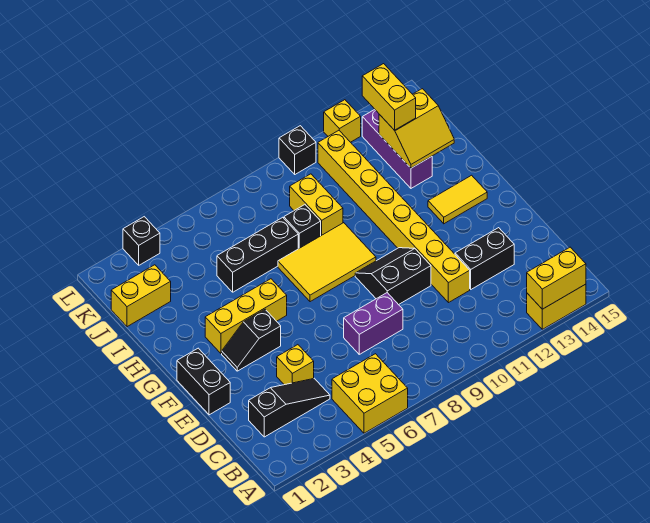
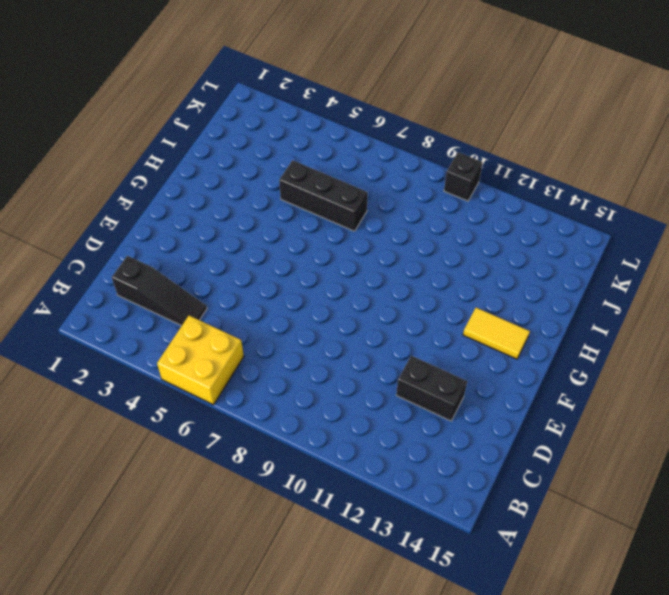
none -> yellow 1x2 brick [527,284,586,329]
none -> yellow 1x1 brick [277,345,314,385]
none -> purple 1x2 brick [344,293,403,354]

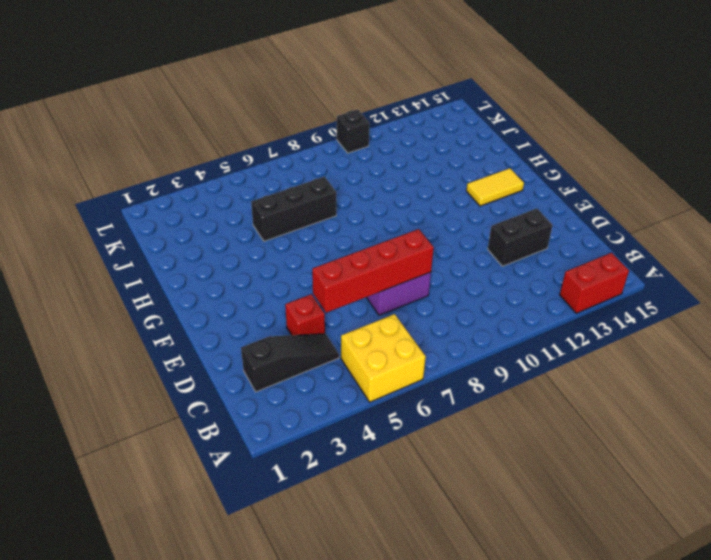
red 1x2 brick [560,253,629,313] -> yellow 1x2 brick [527,284,586,329]
red 1x1 brick [285,294,325,335] -> yellow 1x1 brick [277,345,314,385]
red 1x4 brick [312,229,434,313] -> none
none -> yellow 1x8 brick [318,131,470,303]
none -> black 1x2 brick [177,348,230,415]
none -> black 2x2 slope [355,248,431,305]

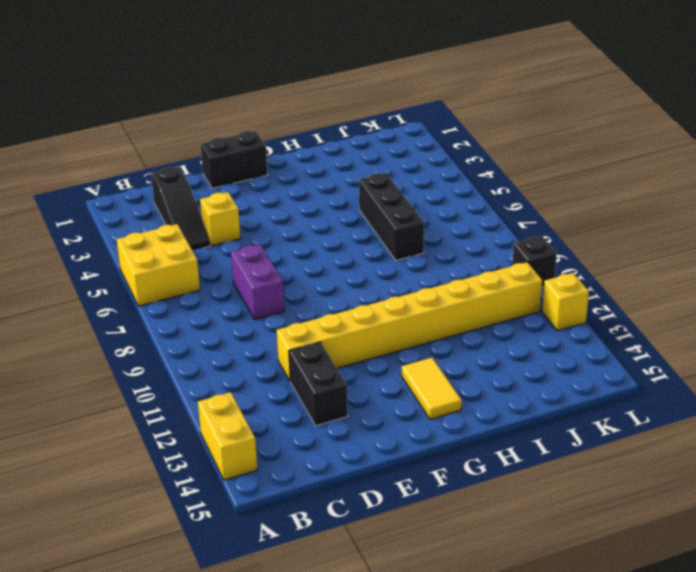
none -> black 2x2 slope [355,248,431,305]
none -> black 1x2 slope [222,309,281,371]
none -> yellow 1x3 brick [205,279,287,353]

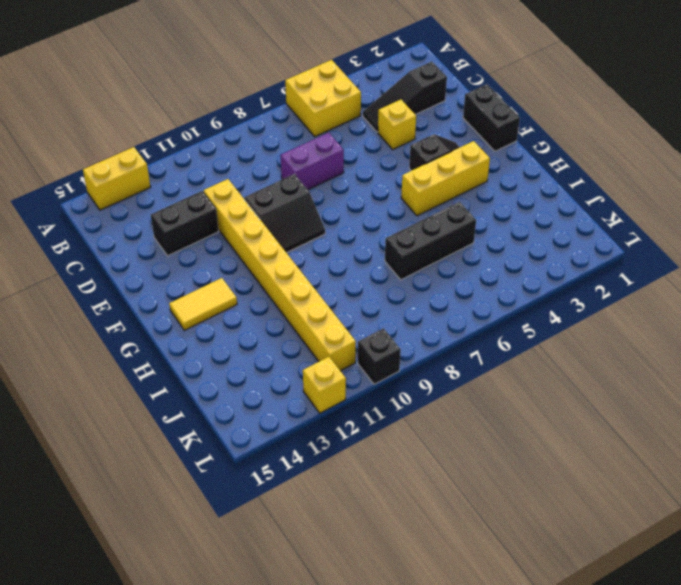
none -> yellow 2x3 tile [278,223,376,302]
none -> black 1x1 brick [284,205,321,249]
none -> yellow 1x2 brick [290,174,343,236]

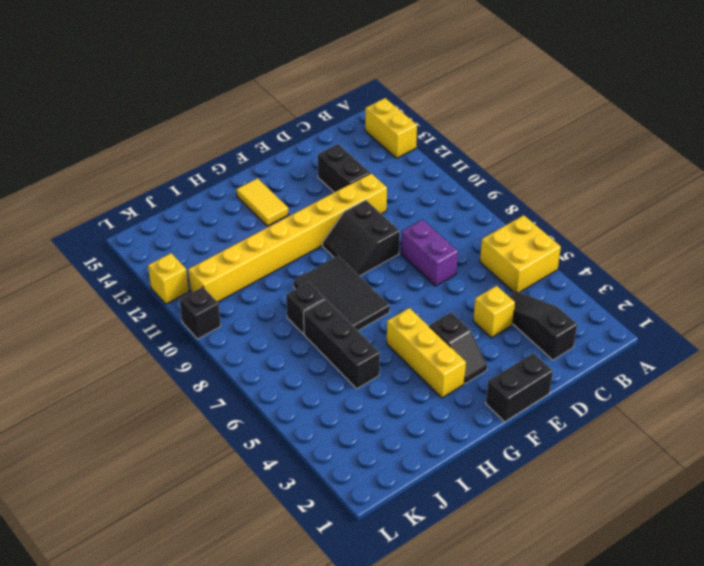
black 2x3 tile [294,256,390,331] -> yellow 2x3 tile [278,223,376,302]
none -> yellow 1x2 brick [290,174,343,236]
none -> purple 1x3 brick [362,110,432,188]
none -> yellow 1x2 brick [111,265,171,327]

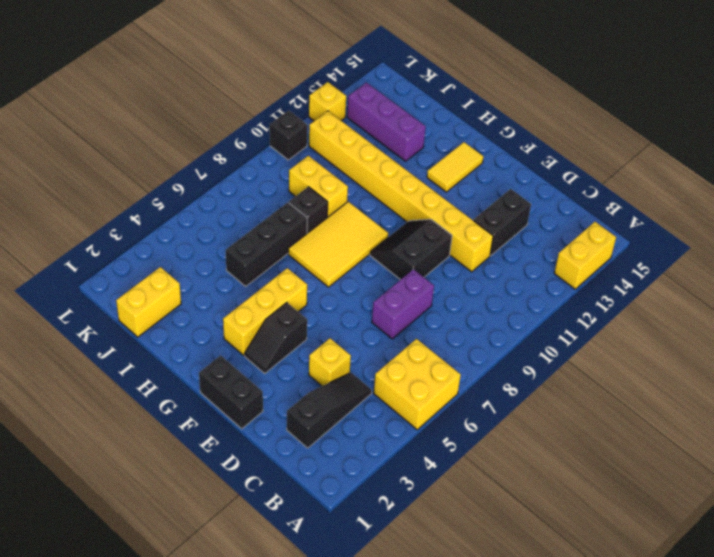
none -> black 1x1 brick [123,217,160,265]
none -> yellow 1x2 brick [527,247,586,309]
none -> yellow 2x2 slope [379,89,454,168]

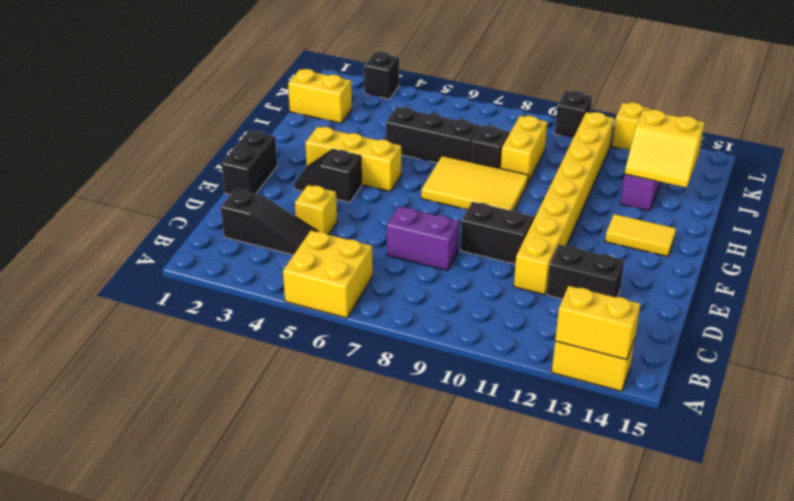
none -> yellow 1x2 brick [362,64,416,130]

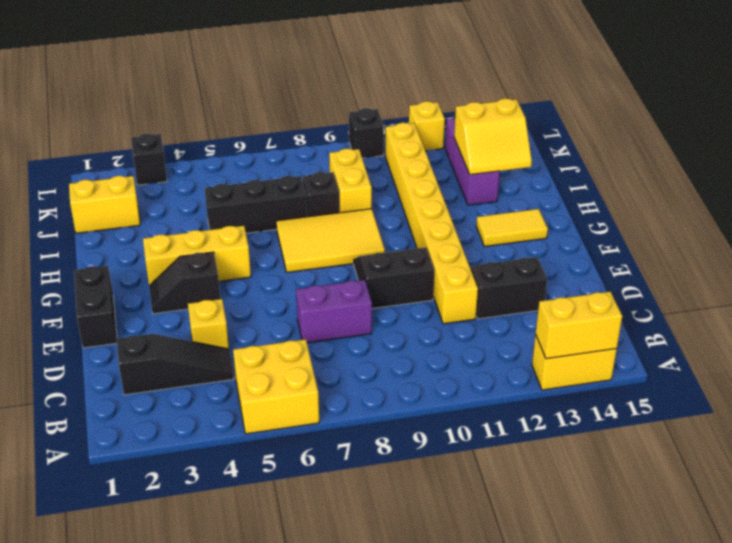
none -> yellow 1x2 brick [362,64,416,130]

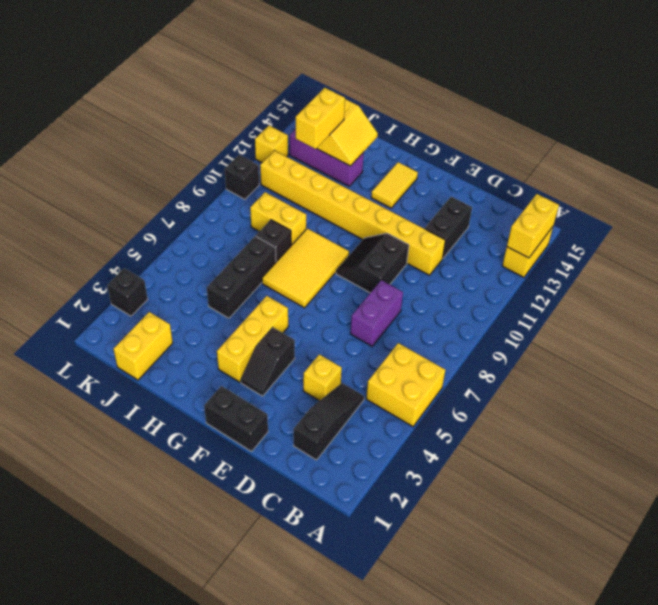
yellow 1x2 brick [296,88,345,149] -> yellow 1x2 brick turned to [362,64,416,130]

